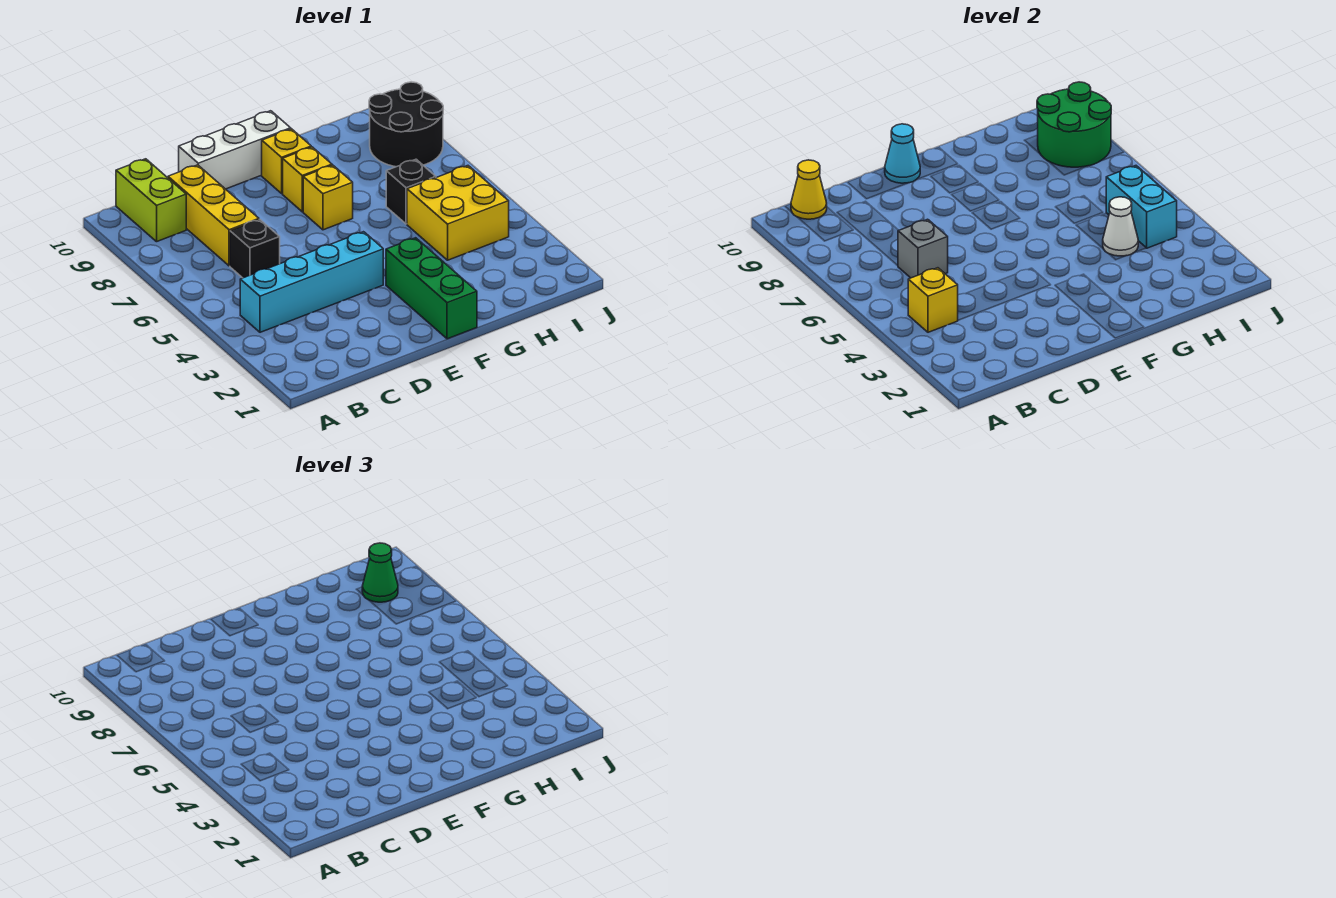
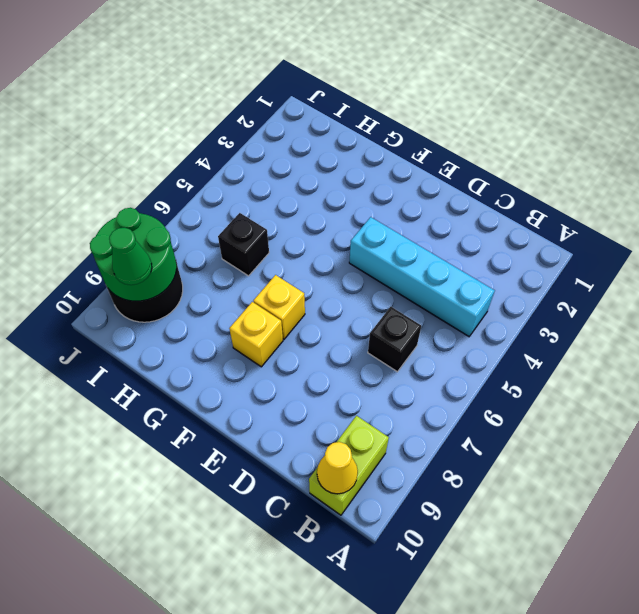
none -> yellow 1x3 brick [168,165,259,266]
none -> white 1x3 brick [179,111,291,189]
none -> green 1x3 brick [386,238,477,339]

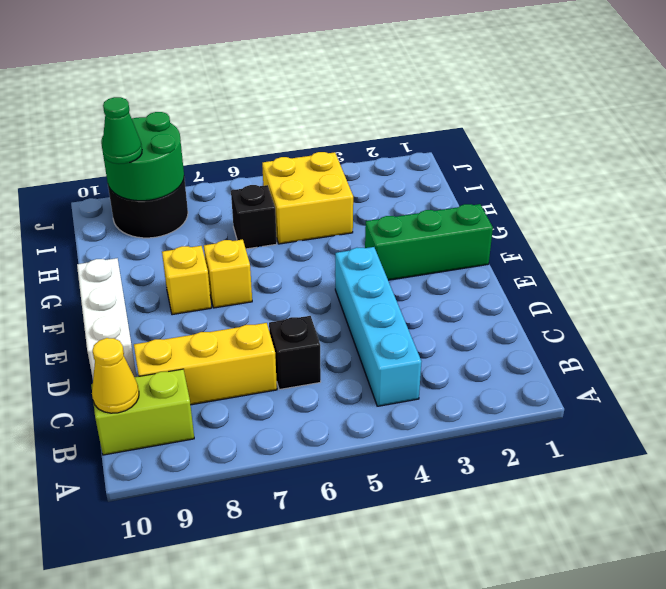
none -> yellow 1x1 brick [262,129,311,193]
none -> yellow 1x1 brick [908,268,958,332]
none -> grey 1x1 brick [898,219,948,278]

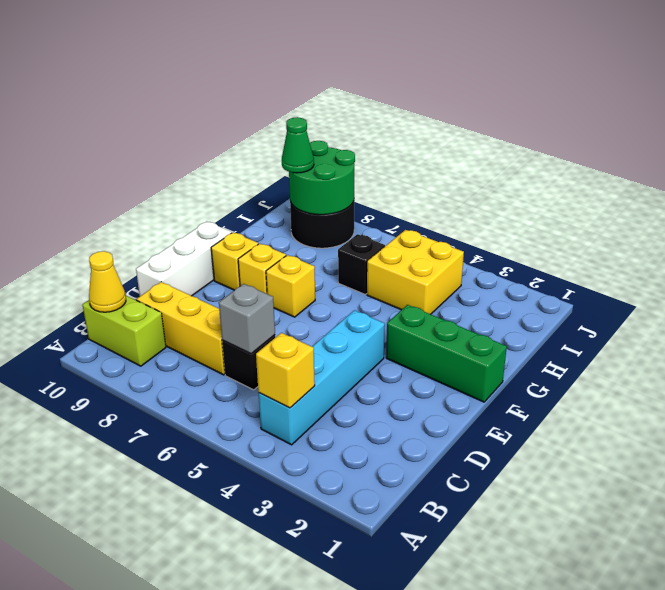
none -> cyan 1x1 cone [885,124,920,183]
none -> white 1x1 cone [1103,197,1138,256]
none -> cyan 1x2 brick [1106,166,1177,248]

